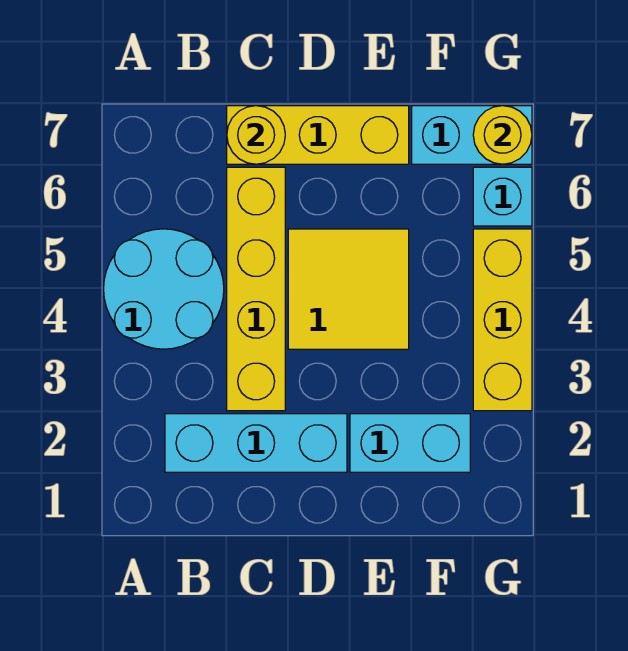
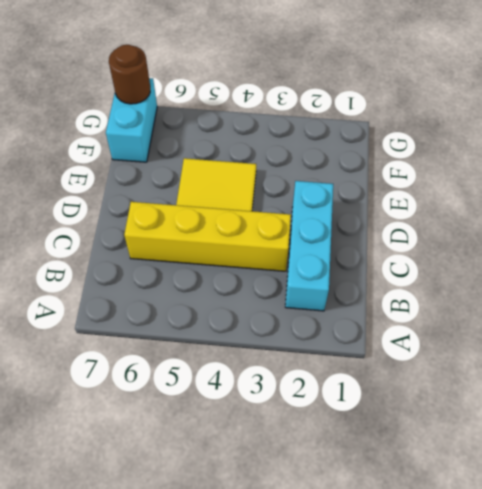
brown 1x1 round brick [109,45,150,104] -> yellow 1x1 round brick [473,106,532,164]
none -> cyan 2x2 round brick [104,229,224,349]
none -> yellow 1x3 brick [227,106,409,164]

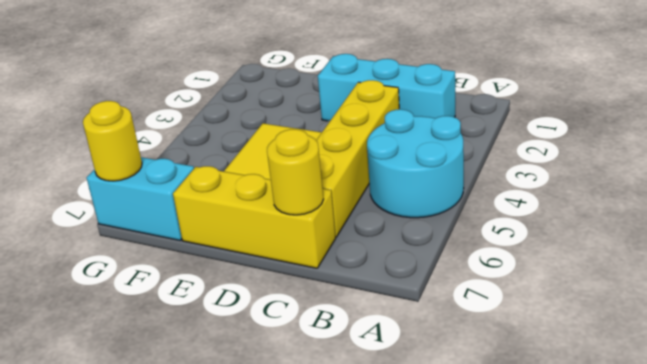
none -> cyan 1x2 brick [350,414,470,472]
none -> yellow 1x3 brick [473,229,532,411]

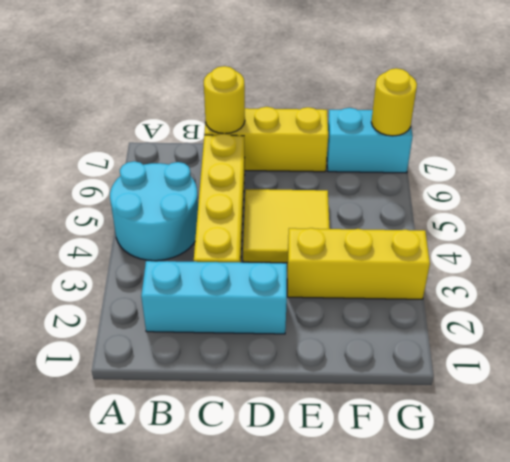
yellow 1x3 brick [287,228,430,299] -> yellow 1x3 brick turned to [473,229,532,411]
none -> cyan 1x2 brick [350,414,470,472]
none -> cyan 1x1 brick [473,167,532,226]

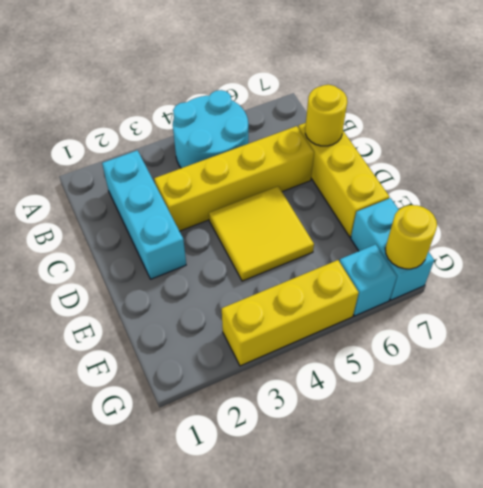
none -> cyan 1x2 brick [350,414,470,472]

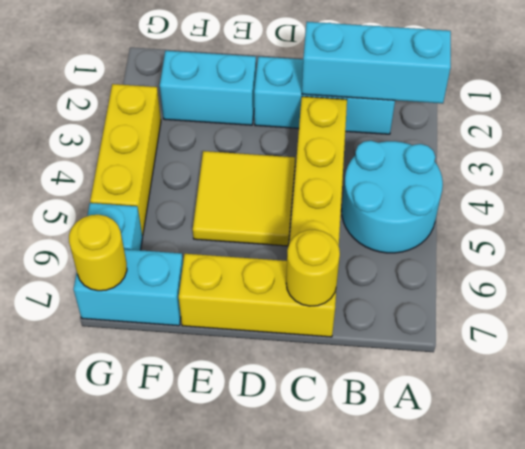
cyan 1x3 brick [302,22,451,103] -> none

